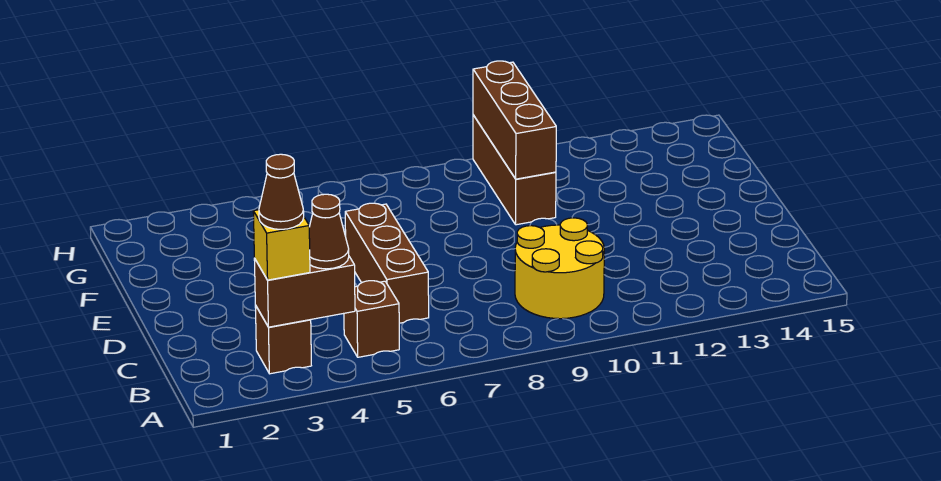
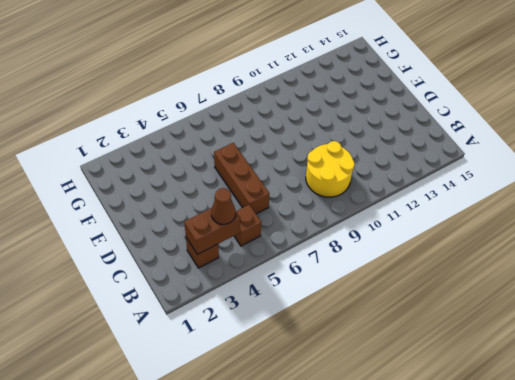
none -> brown 1x3 brick [473,115,556,225]
none -> brown 1x3 brick [473,61,556,179]

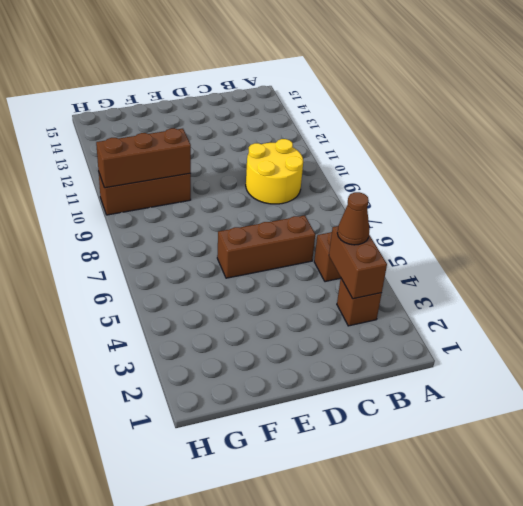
none -> yellow 1x1 brick [253,210,310,280]
none -> brown 1x1 cone [259,154,304,229]

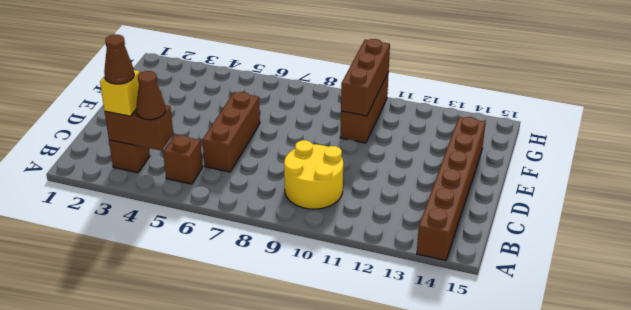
brown 1x6 brick [417,117,486,260] -> none

